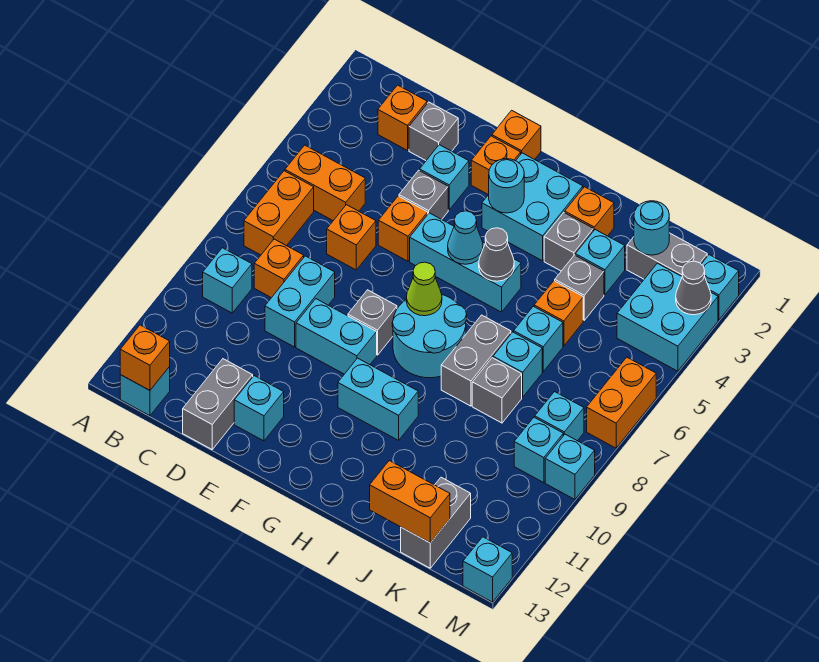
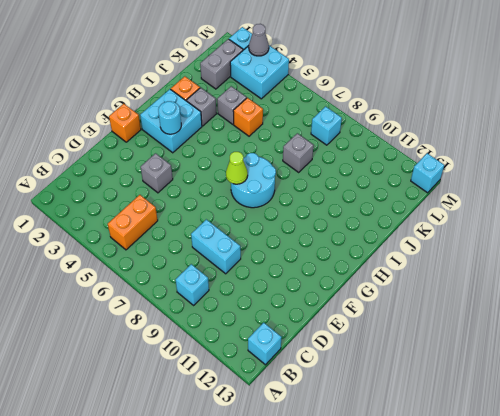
none -> orange 1x2 brick [244,171,314,255]
none -> orange 1x1 brick [378,85,427,150]
none -> orange 1x1 brick [254,239,304,298]
none -> grey 1x1 brick [409,102,458,160]

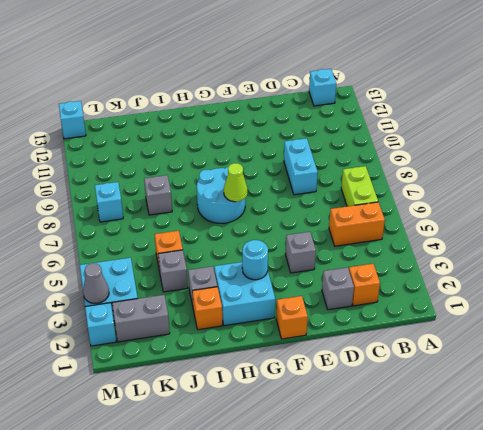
lime 1x2 brick [341,166,378,206] -> orange 1x2 brick [244,171,314,255]
none -> cyan 1x1 brick [203,248,252,313]
none -> orange 1x1 brick [254,239,304,298]
none -> orange 1x1 brick [327,205,376,270]
none -> grey 1x2 brick [183,359,253,449]

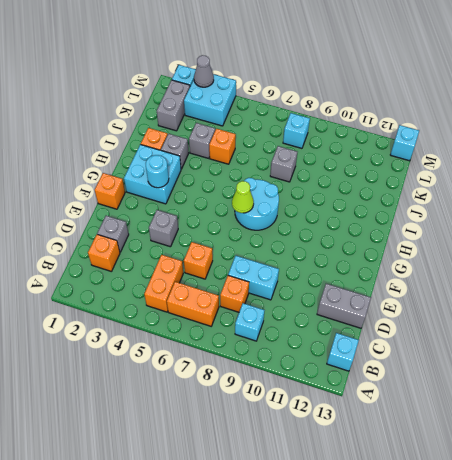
none -> cyan 1x1 brick [420,145,469,210]
none -> orange 1x1 brick [378,196,428,261]
none -> cyan 1x2 brick [296,299,377,374]
none -> cyan 1x1 brick [234,376,284,441]

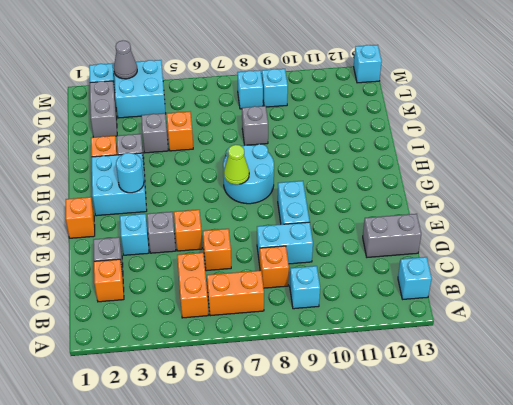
none -> cyan 1x1 brick [234,376,284,441]
none -> orange 1x1 brick [471,136,521,195]
none -> cyan 1x3 brick [410,213,521,312]
none -> grey 1x1 brick [348,290,397,355]

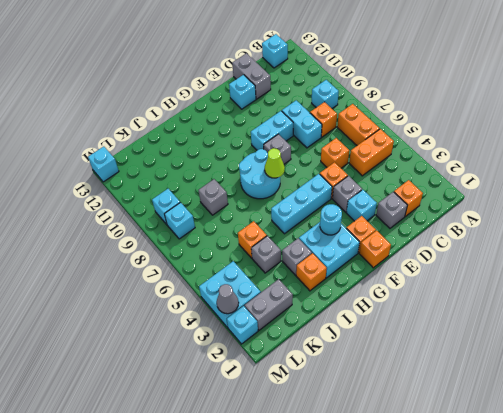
none -> cyan 1x2 brick [338,358,418,440]
none -> grey 1x2 brick [441,315,511,406]
none -> cyan 1x1 brick [575,230,625,295]
none -> cyan 1x1 brick [514,306,563,372]

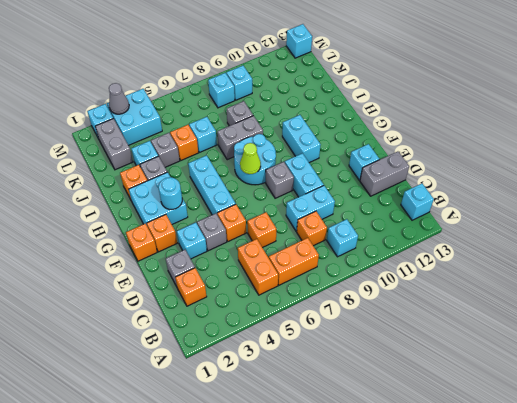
none -> cyan 1x1 brick [493,332,542,397]
none -> grey 1x2 brick [401,477,471,568]
none -> orange 1x2 brick [587,357,656,448]
none -> cyan 1x1 brick [545,434,595,499]

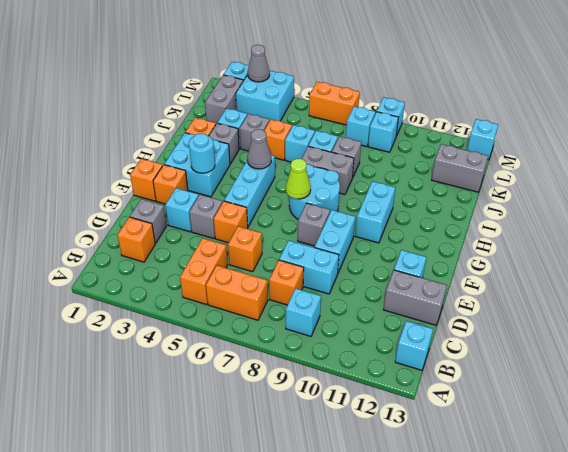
none -> orange 1x1 brick [120,325,170,390]
none -> cyan 1x1 cone [448,211,483,264]
none -> orange 1x2 brick [370,461,450,543]
none -> cyan 1x1 round brick [634,201,669,255]

